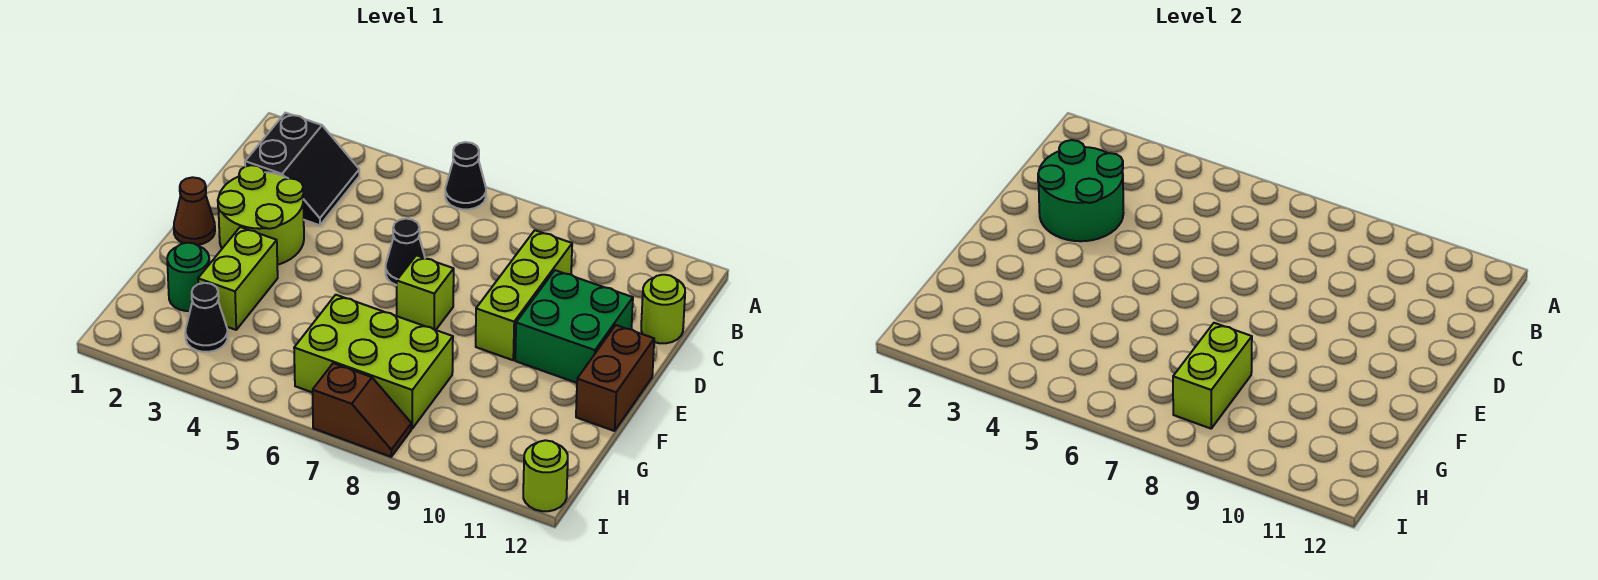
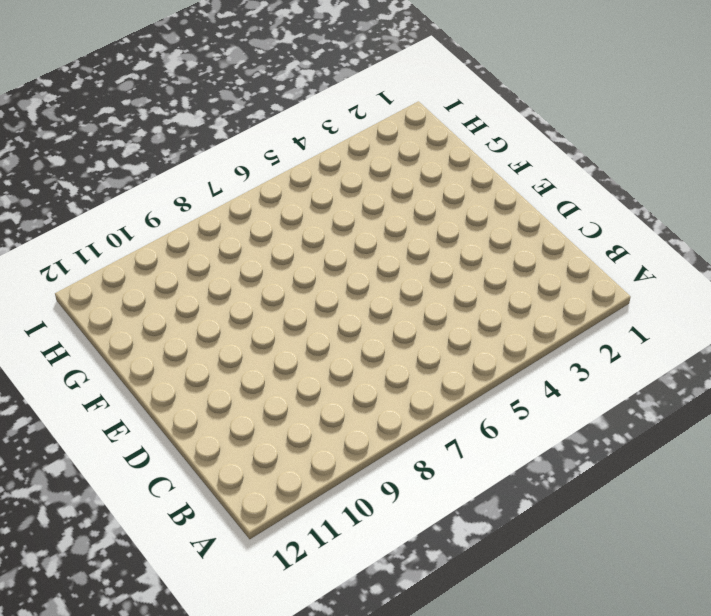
none -> black 1x1 cone [445,142,486,209]
none -> black 2x2 slope [245,113,359,225]
none -> lime 1x3 brick [476,230,572,360]

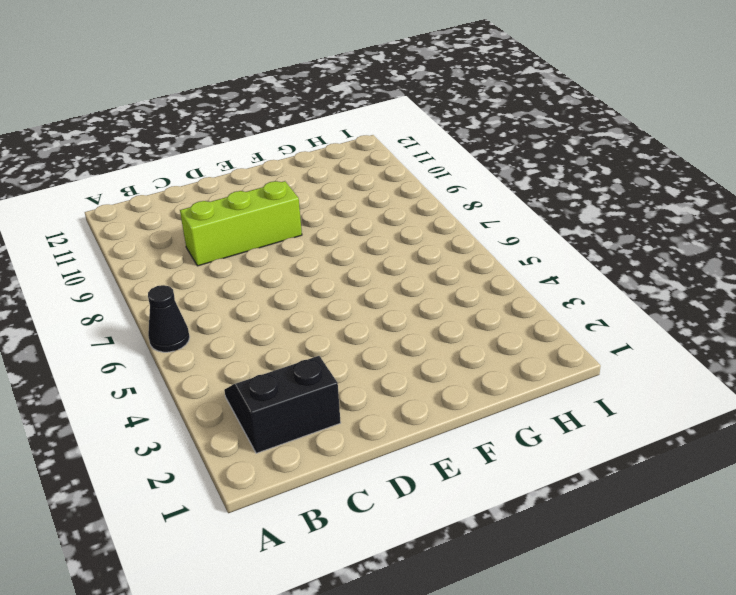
none -> lime 1x1 round brick [641,275,685,343]
none -> lime 2x2 round brick [218,165,304,265]
none -> black 1x1 cone [386,219,425,285]

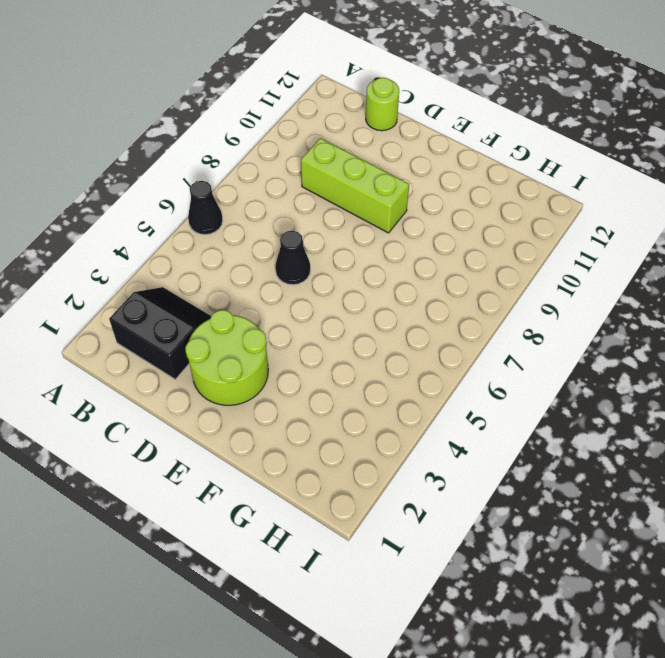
none -> green 2x2 brick [515,270,633,383]
none -> brown 1x1 cone [174,177,215,245]
none -> lime 1x1 brick [397,255,454,330]

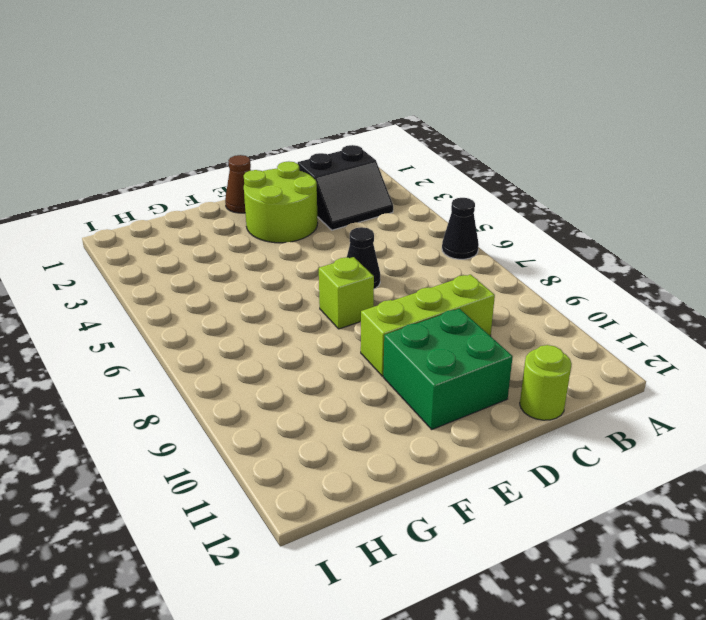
none -> brown 1x2 brick [576,325,654,431]
none -> lime 1x2 brick [198,227,278,330]
none -> green 1x1 round brick [167,243,209,311]

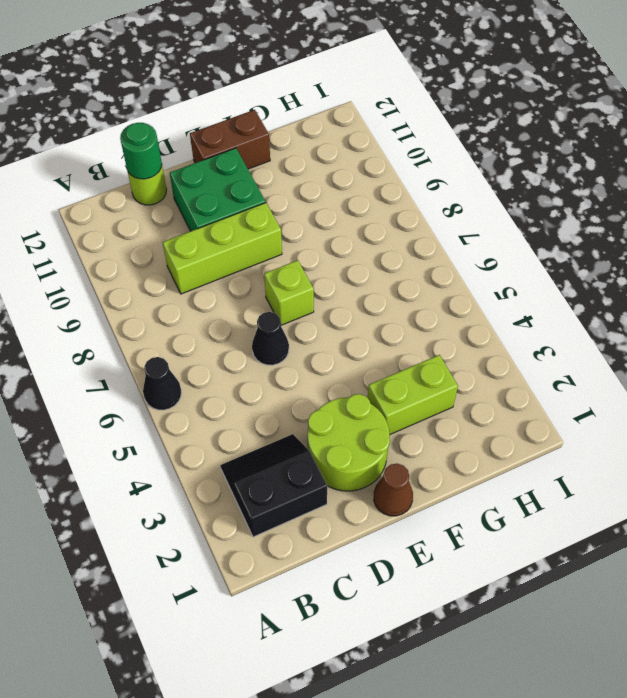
green 1x1 round brick [120,123,162,179] -> green 1x1 round brick moved to [167,243,209,311]
none -> lime 2x3 brick [294,295,453,429]
none -> black 1x1 cone [185,283,228,352]
none -> brown 1x2 slope [313,363,411,457]

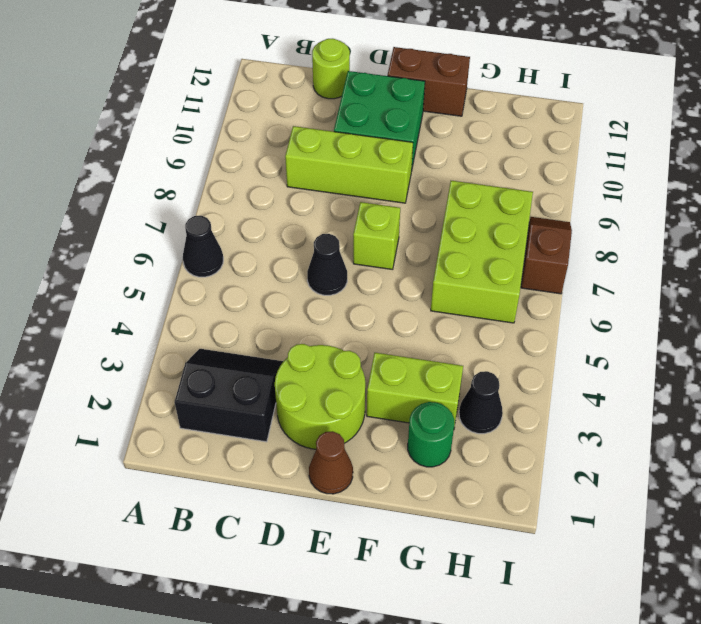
none -> lime 1x1 round brick [523,440,568,511]
none -> green 2x2 round brick [1038,140,1123,241]
none -> lime 1x2 brick [1173,323,1252,429]

